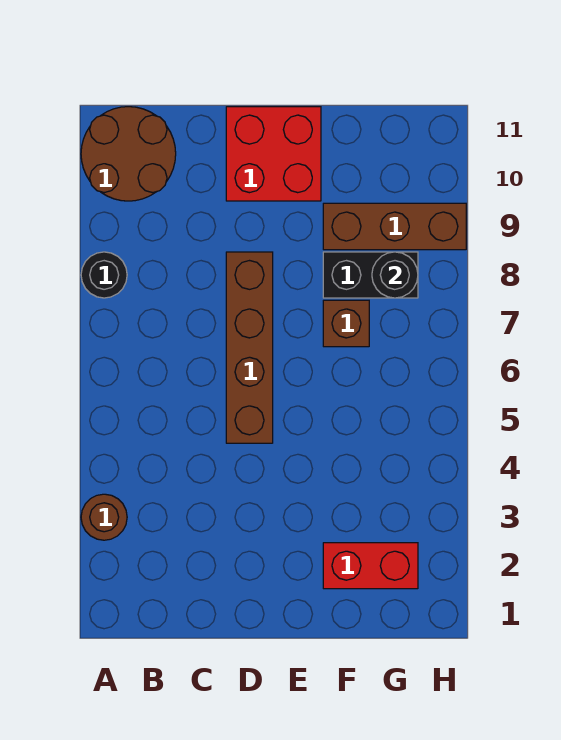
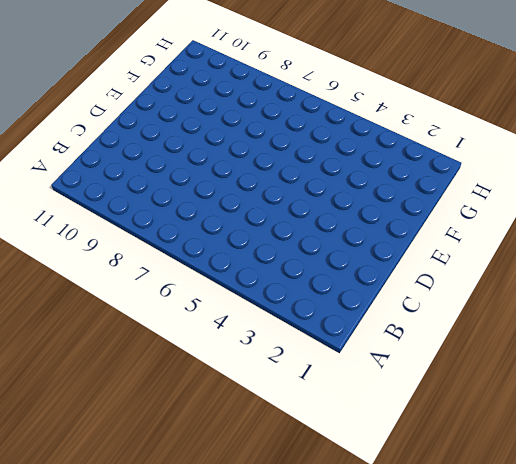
none -> brown 1x1 round brick [81,494,127,540]
none -> black 1x1 round brick [81,252,127,298]

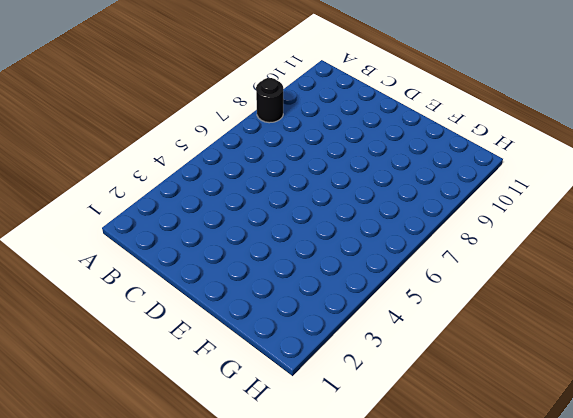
none -> brown 1x1 round brick [81,494,127,540]
none -> brown 2x2 round brick [81,107,176,201]

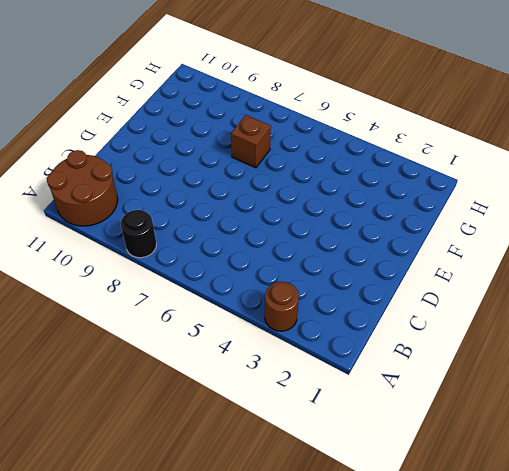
none -> brown 1x4 brick [226,252,273,443]
none -> red 2x2 brick [226,107,321,201]

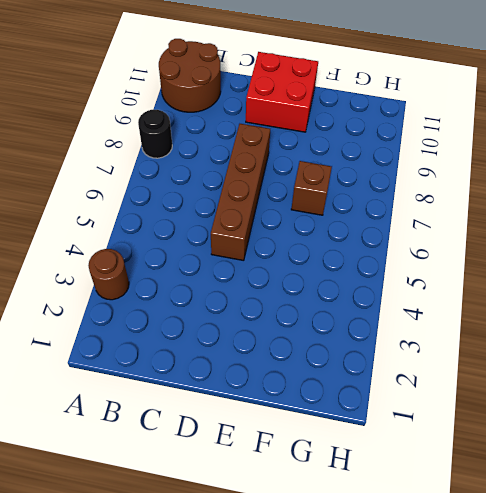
none -> red 1x2 brick [323,543,418,589]
none -> black 1x2 brick [323,252,418,298]

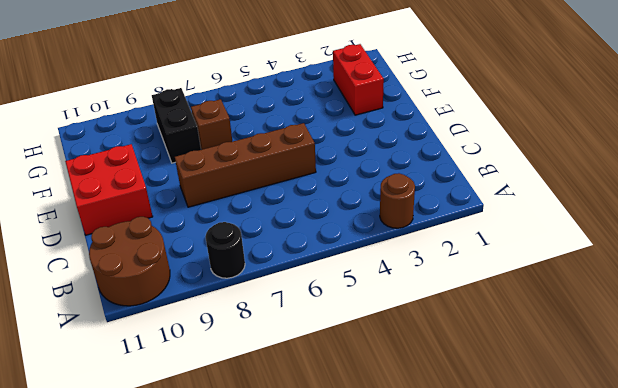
none -> brown 1x3 brick [323,203,466,250]
none -> black 1x1 round brick [372,252,418,298]

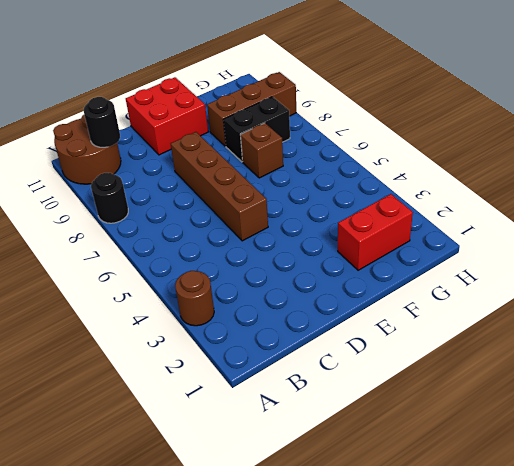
black 1x1 round brick [84,97,120,147] -> black 1x1 round brick moved to [372,252,418,298]

